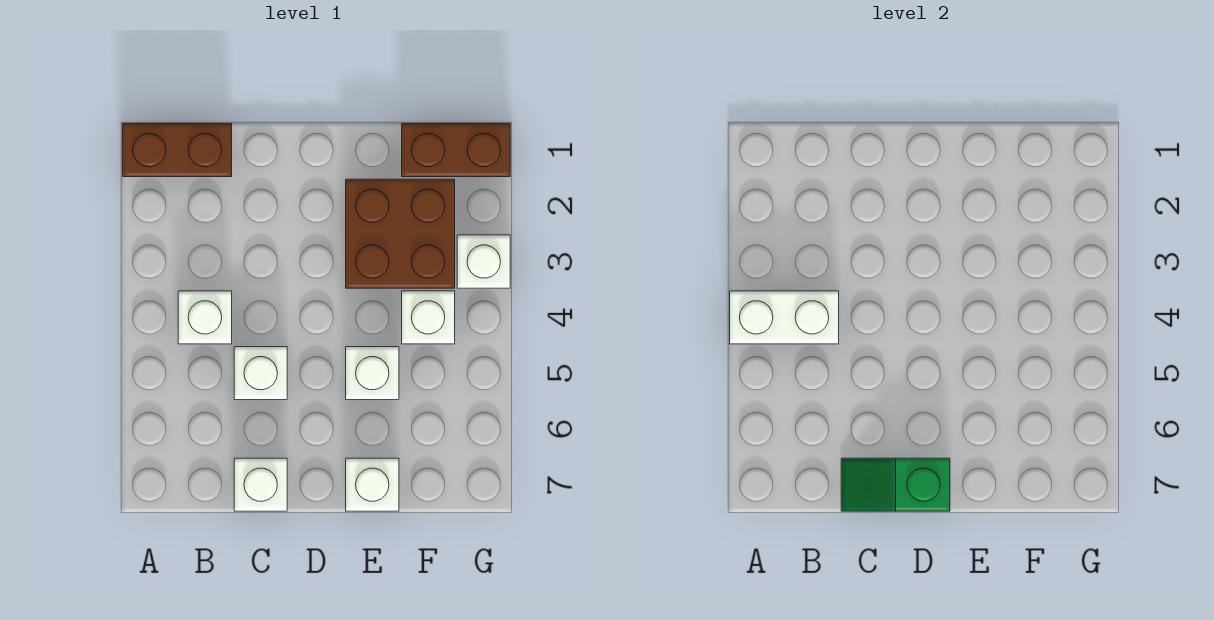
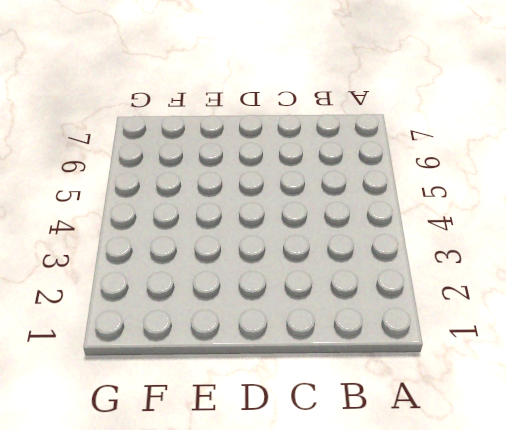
none -> brown 1x2 brick [123,124,232,177]
none -> white 1x1 brick [178,291,232,344]
none -> white 1x1 brick [234,347,287,400]

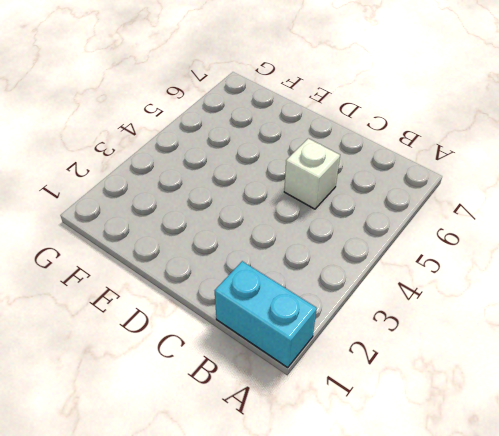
cyan 1x2 brick [215,261,317,367] -> brown 1x2 brick [123,124,232,177]
none -> white 1x1 brick [178,291,232,344]
none -> white 1x1 brick [234,458,287,511]
none -> brown 2x2 brick [346,179,455,288]

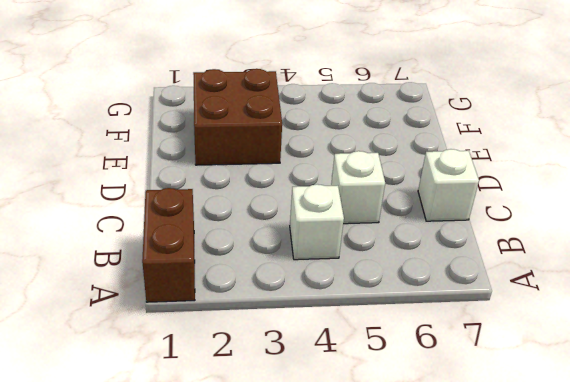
none -> white 1x1 brick [346,347,399,400]
none -> white 1x1 brick [346,458,399,511]
none -> brown 1x2 brick [402,124,510,177]

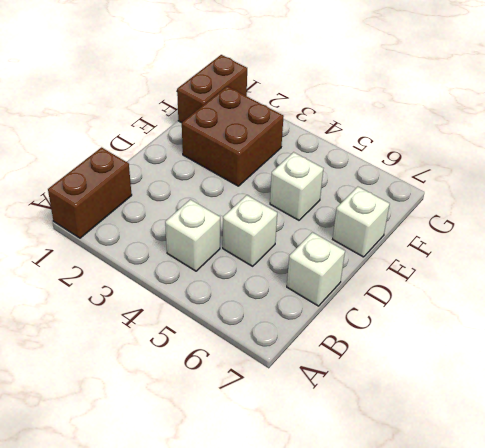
none -> white 1x1 brick [402,291,455,344]
none -> white 1x1 brick [457,235,510,288]
none -> white 1x2 brick [730,291,839,344]

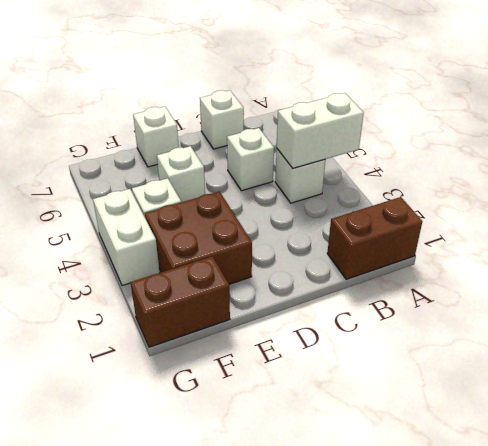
white 1x2 brick [93,189,160,286] -> white 1x1 brick [457,235,510,288]
none -> green 1x2 slope [841,458,950,511]

